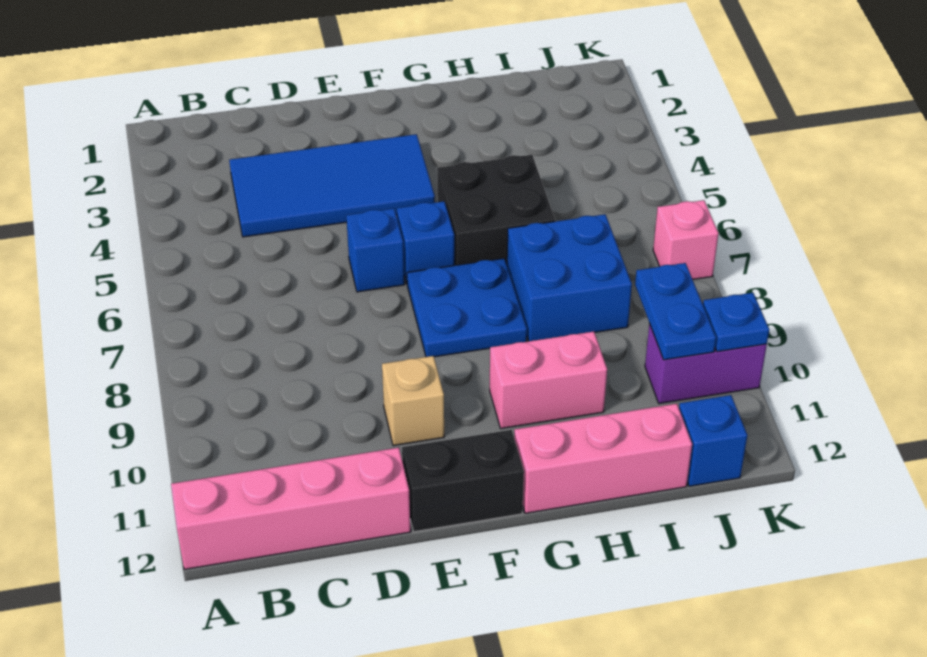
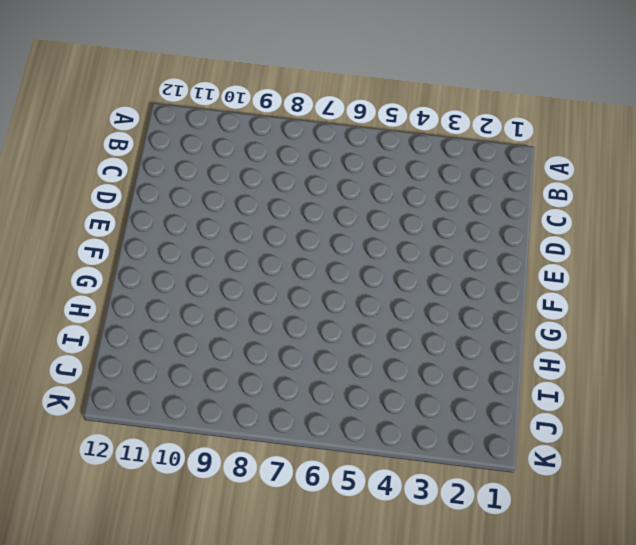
none -> pink 1x4 brick [171,448,411,570]
none -> blue 2x4 tile [229,134,435,237]
none -> blue 1x1 brick [346,208,405,292]

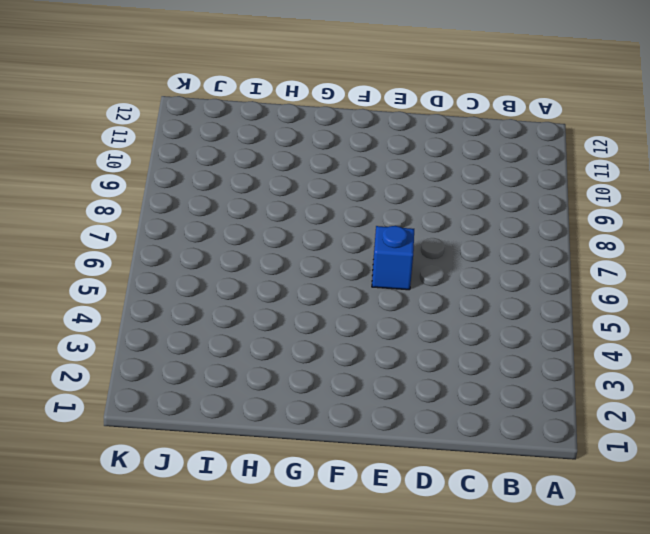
none -> pink 1x4 brick [171,448,411,570]
none -> blue 2x4 tile [229,134,435,237]
none -> tan 1x1 brick [382,356,444,446]

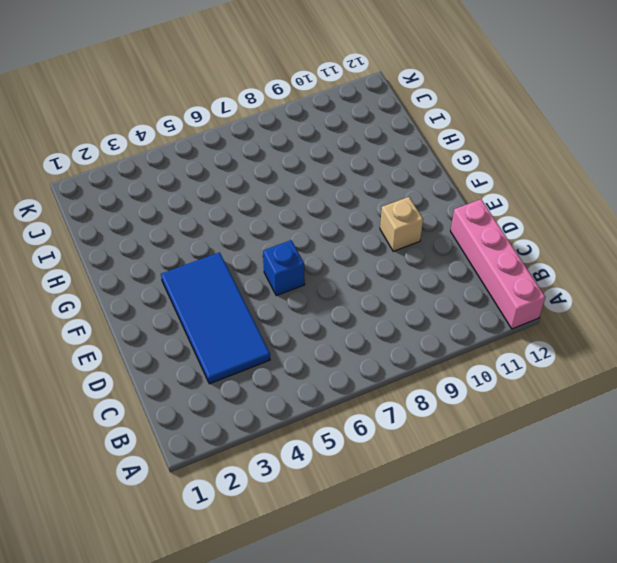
none -> black 1x2 brick [402,430,524,532]
none -> blue 1x1 brick [397,201,454,283]
none -> blue 2x2 plate [407,258,527,357]

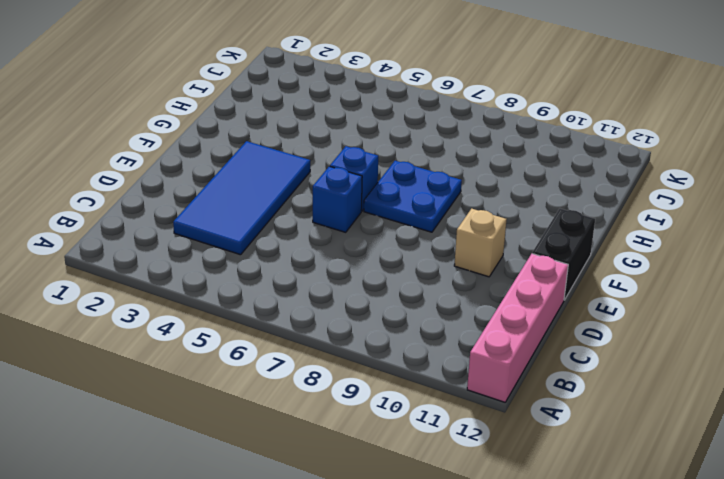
none -> black 2x2 brick [437,155,555,265]
none -> pink 1x2 brick [490,332,607,429]
none -> pink 1x3 brick [514,404,692,513]

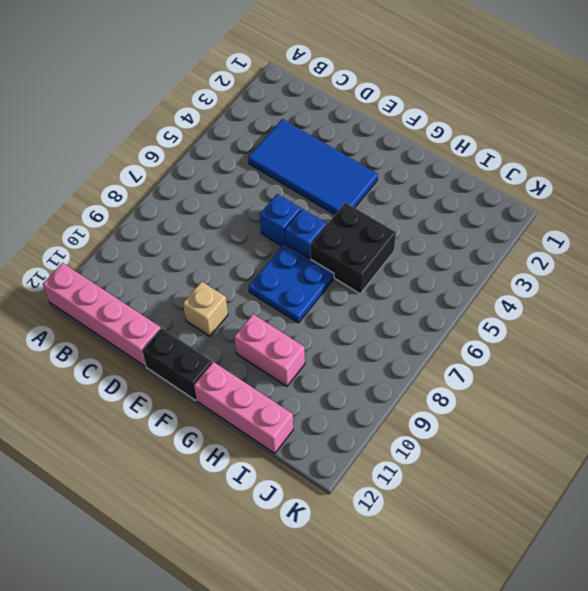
none -> blue 2x2 brick [507,214,632,341]
none -> purple 1x2 brick [645,324,767,404]
none -> blue 1x1 brick [679,395,747,486]

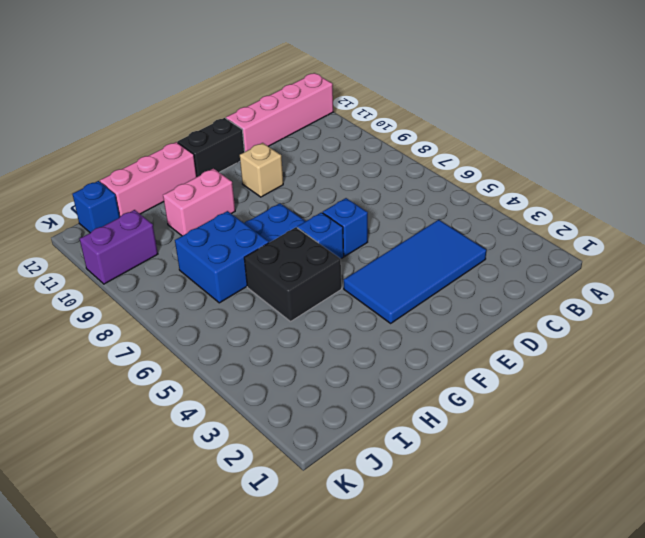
none -> pink 1x1 brick [653,200,719,280]
none -> blue 1x2 plate [635,263,716,360]
none -> blue 1x1 plate [703,293,769,352]

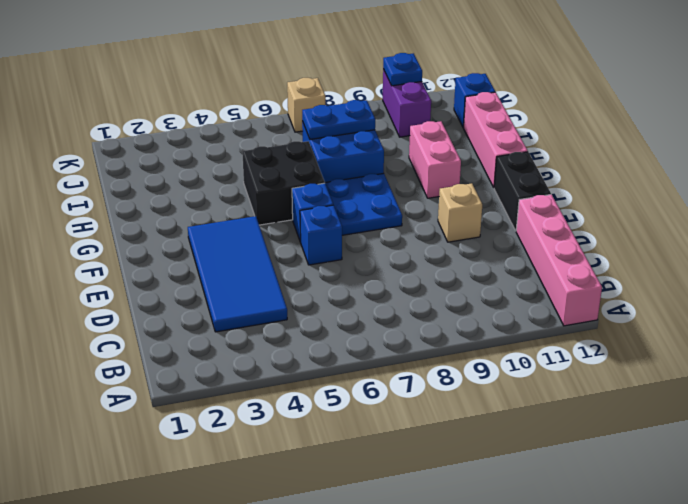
blue 1x2 plate [302,100,375,139] -> blue 1x2 plate moved to [635,263,716,360]
tan 1x1 brick [287,78,325,132] -> pink 1x1 brick [653,200,719,280]

